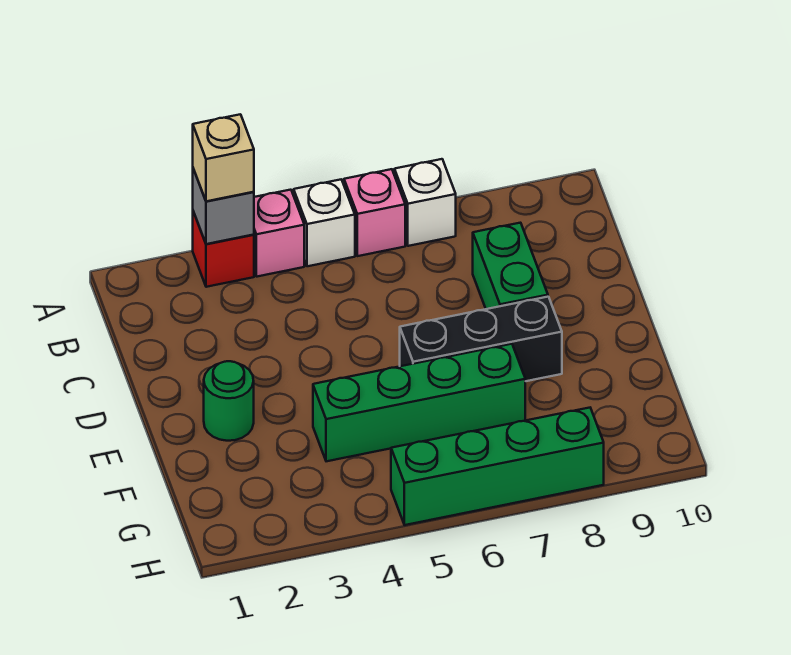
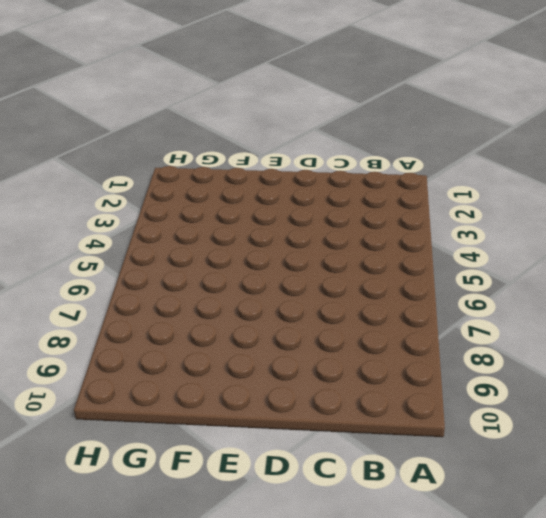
none -> red 1x1 brick [193,211,254,287]
none -> pink 1x1 brick [254,190,304,277]
none -> white 1x1 brick [294,180,355,266]

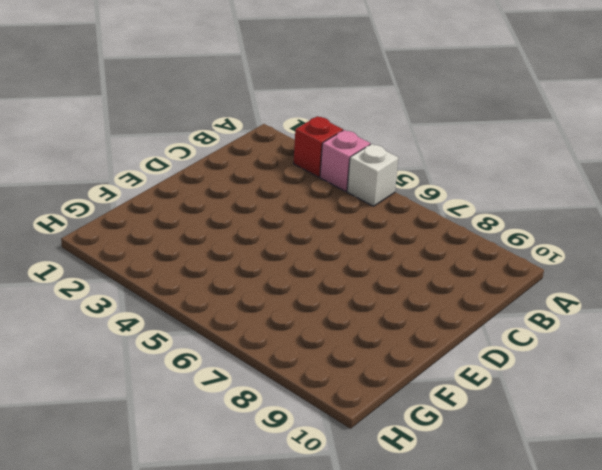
none -> pink 1x1 brick [344,169,405,256]
none -> white 1x1 brick [394,159,456,246]
none -> green 1x2 brick [473,223,548,309]

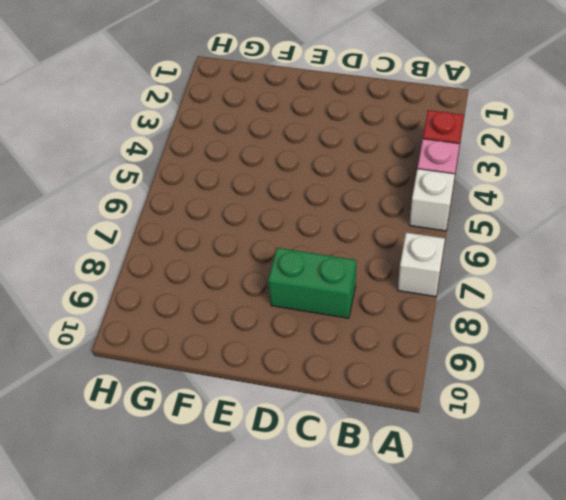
none -> pink 1x1 brick [344,169,405,256]
none -> green 1x1 round brick [204,361,254,441]
none -> black 1x3 brick [400,297,562,381]

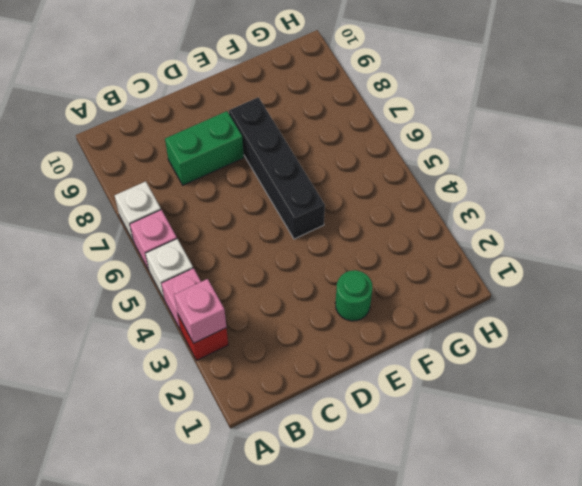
pink 1x1 brick [174,279,226,343] -> grey 1x1 brick [193,169,254,244]
black 1x4 brick [229,97,325,239] -> black 1x3 brick [400,297,562,381]
none -> green 1x4 brick [313,344,525,461]
none -> green 1x4 brick [391,408,604,525]
none -> tan 1x1 brick [193,114,254,201]

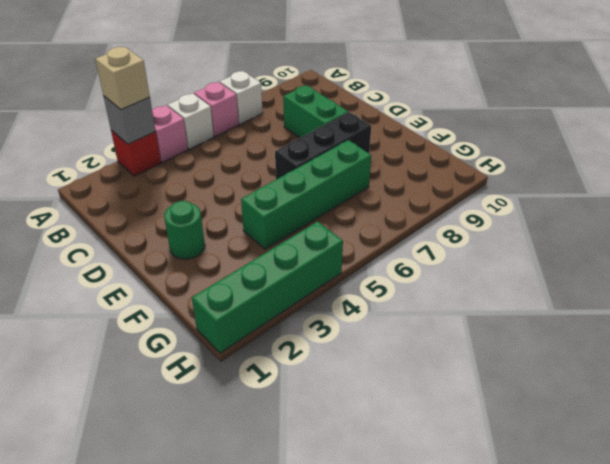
green 1x4 brick [192,221,343,353] -> green 1x4 brick moved to [391,408,604,525]

